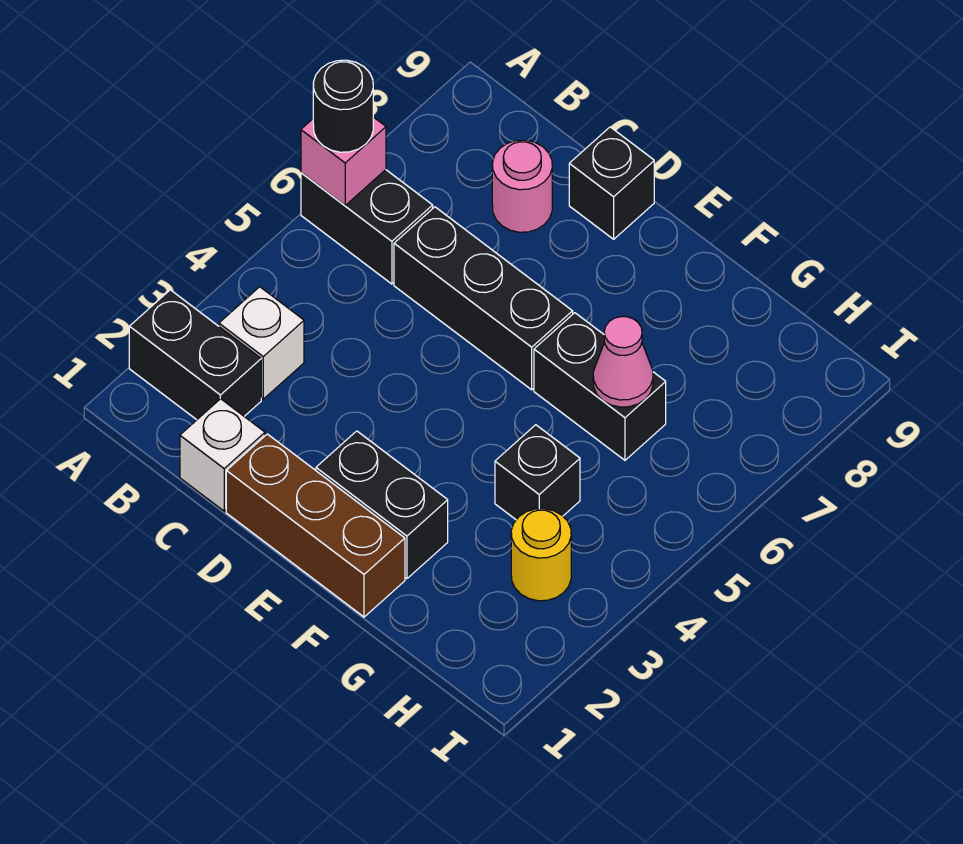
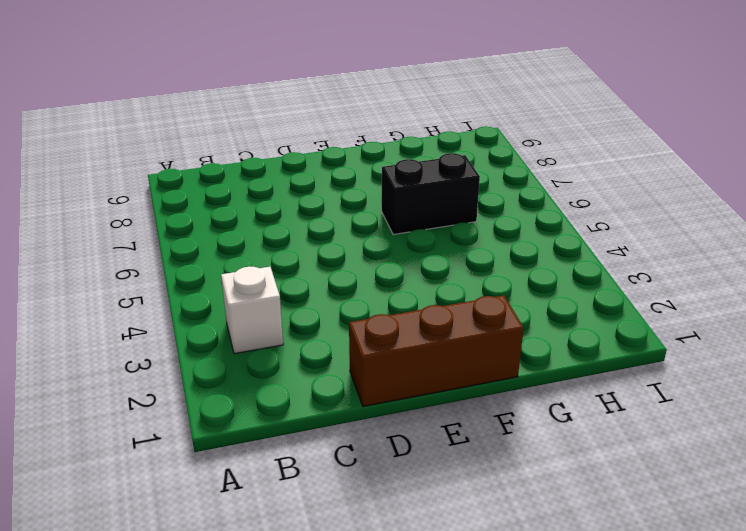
none -> black 1x2 brick [129,290,261,420]
none -> black 1x2 brick [301,170,433,284]
none -> white 1x1 brick [180,399,265,511]

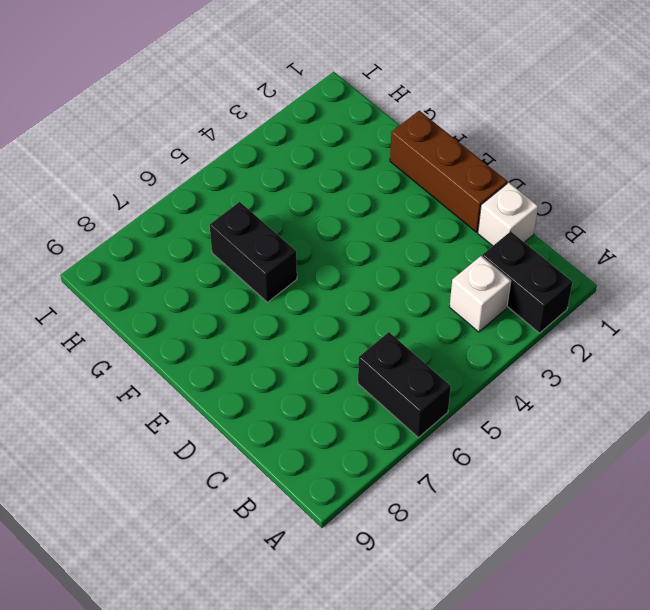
none -> black 1x3 brick [394,207,573,390]
none -> pink 1x1 round brick [492,140,552,232]
none -> black 1x1 brick [569,127,654,239]

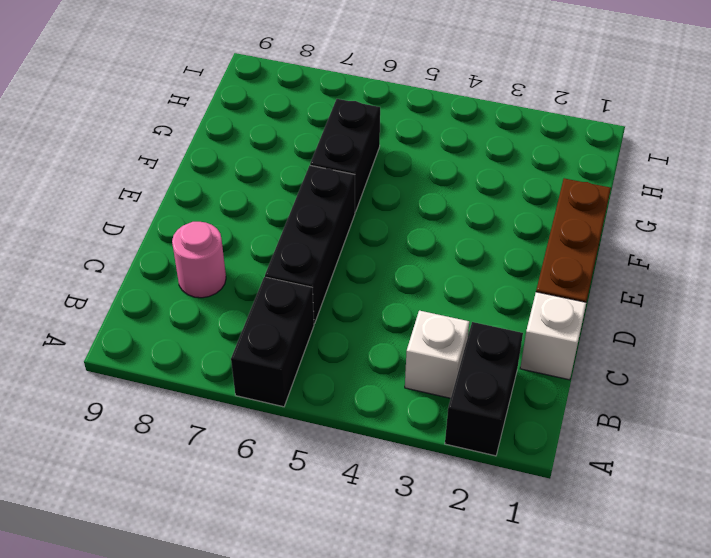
none -> black 1x1 brick [569,127,654,239]
none -> black 1x2 brick [316,431,448,579]
none -> black 1x1 brick [495,425,580,520]

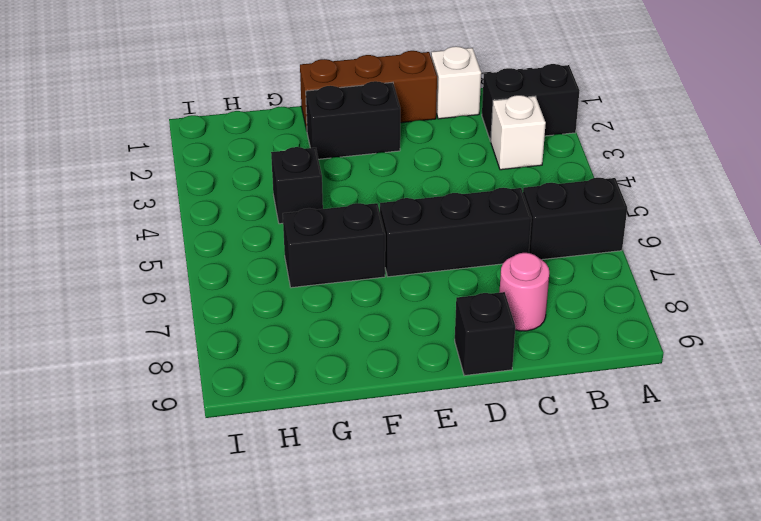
none -> yellow 1x1 round brick [511,509,571,601]
none -> pink 1x1 brick [301,117,386,205]
none -> pink 1x1 cone [593,317,653,407]

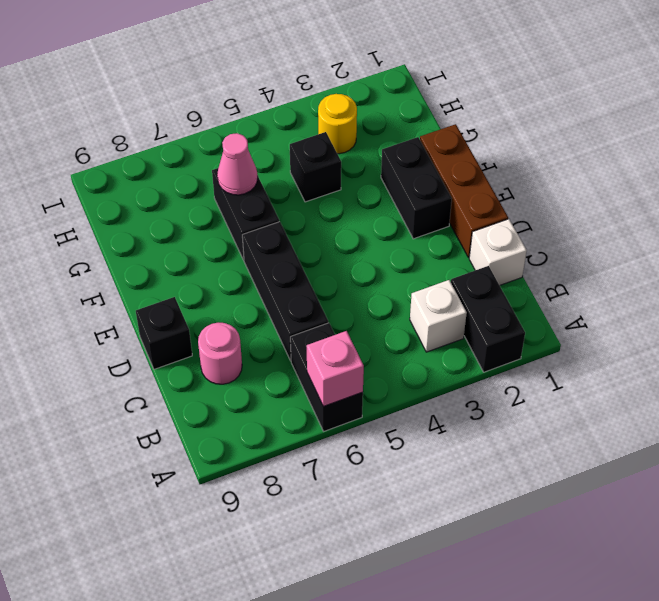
none -> black 1x1 round brick [313,60,373,152]

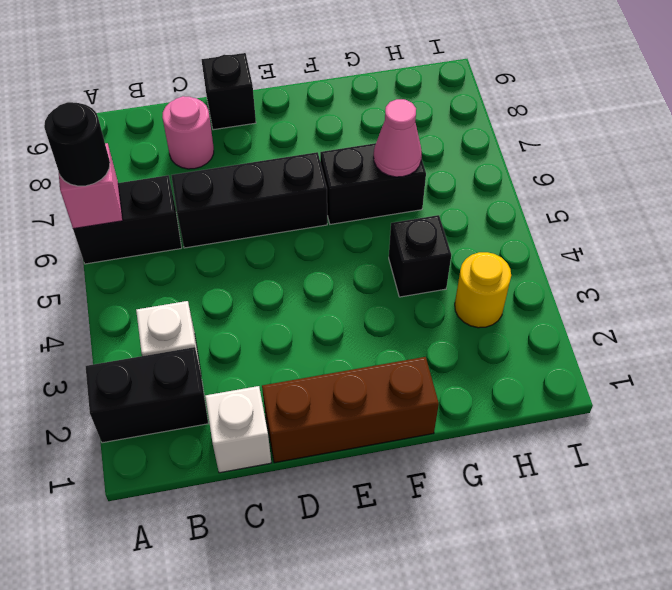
none -> black 1x2 brick [316,431,448,579]

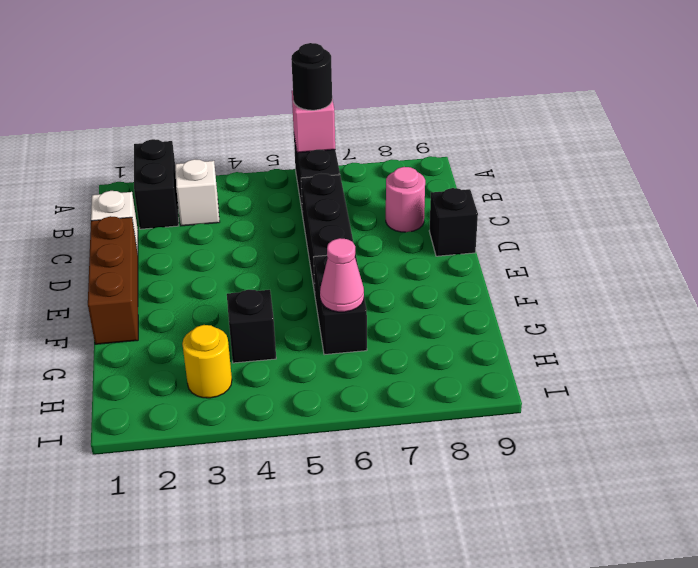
none -> black 1x2 brick [316,431,448,579]

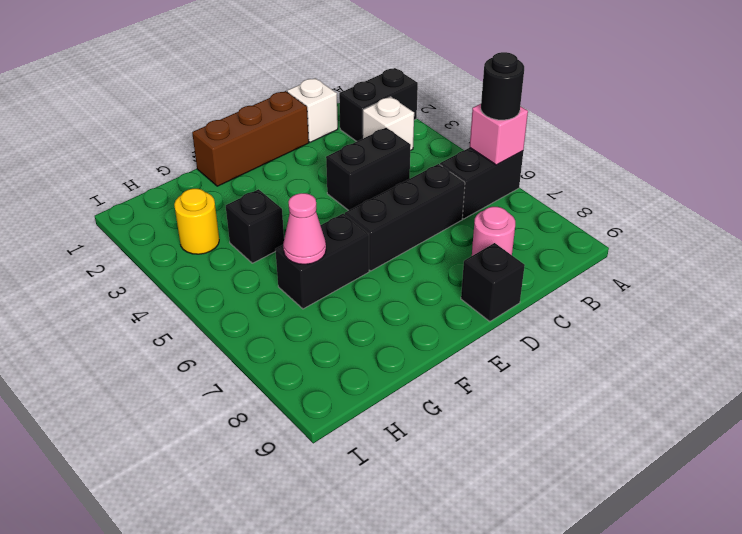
black 1x2 brick [326,128,411,211] -> black 1x2 brick moved to [316,431,448,579]

